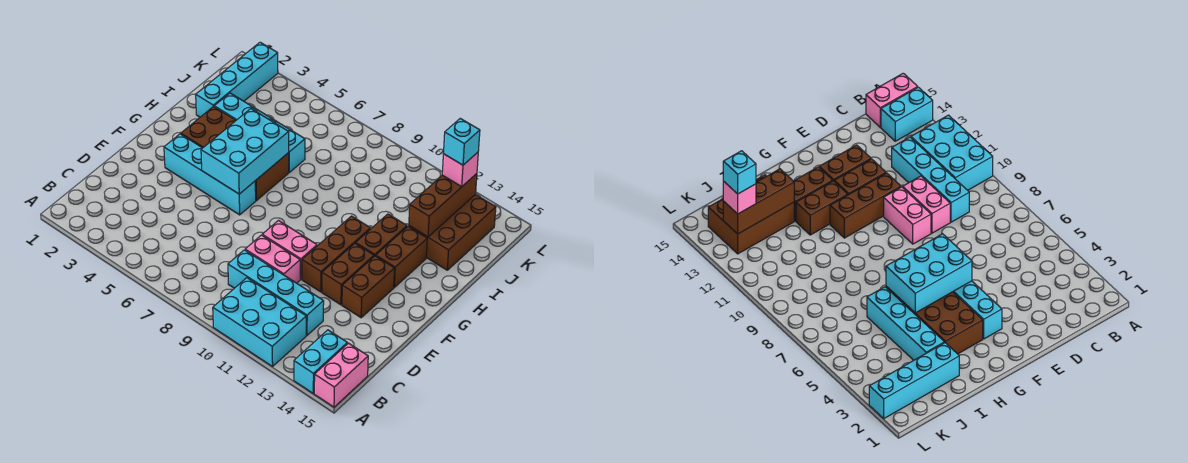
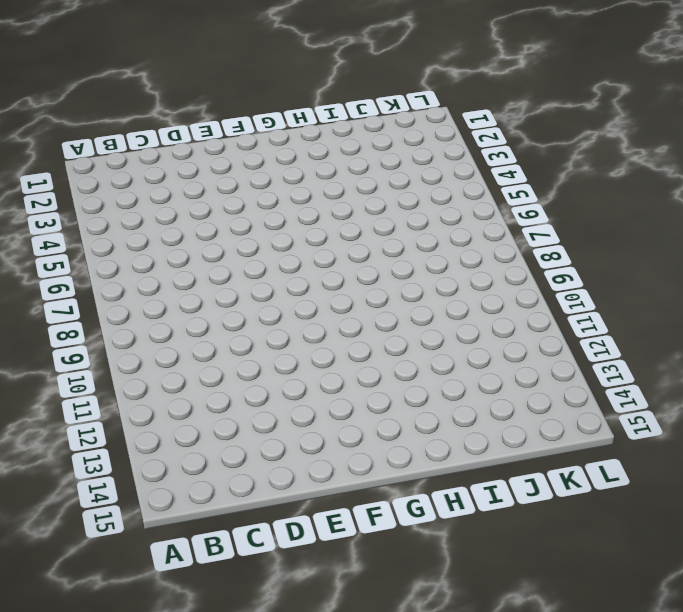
none -> cyan 2x3 brick [213,278,306,367]
none -> cyan 1x2 brick [294,330,347,393]
none -> pink 1x2 brick [314,343,368,407]

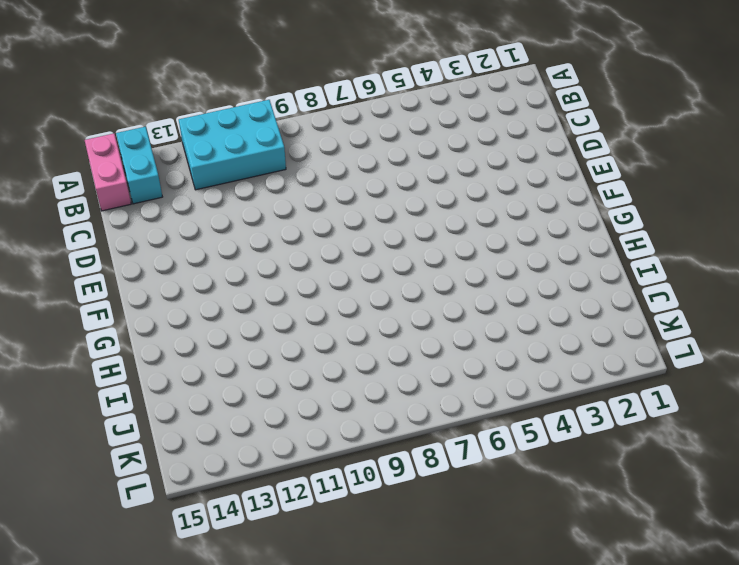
none -> cyan 1x4 brick [228,250,324,335]
none -> pink 1x2 brick [245,235,300,283]
none -> pink 1x2 brick [262,221,317,279]

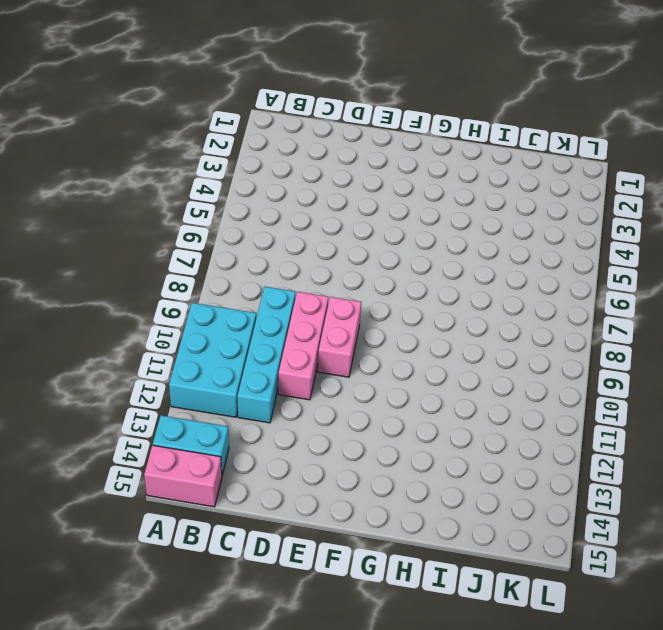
pink 1x3 brick [278,292,328,400] -> pink 1x2 brick [245,235,300,283]
none -> brown 1x3 brick [302,216,370,292]
none -> brown 1x2 brick [322,243,374,305]
none -> brown 1x2 brick [342,256,394,318]

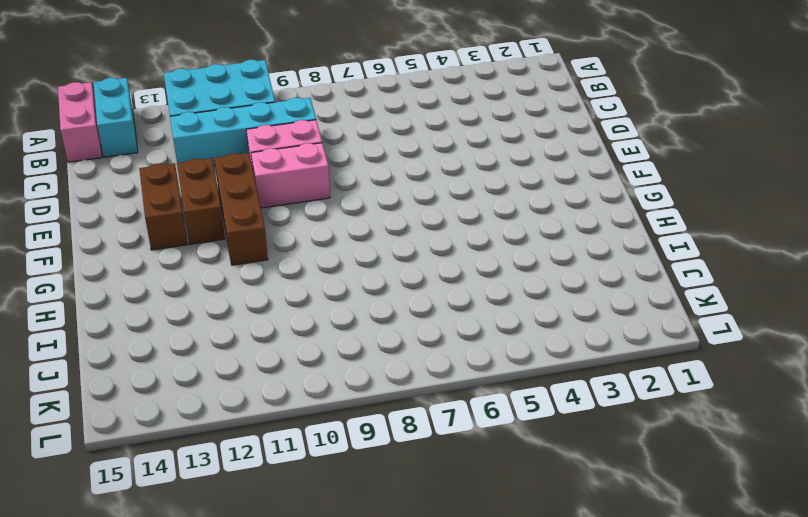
none -> cyan 1x4 brick [164,134,256,215]
none -> brown 2x4 brick [181,106,289,201]
none -> brown 1x2 brick [356,214,407,256]

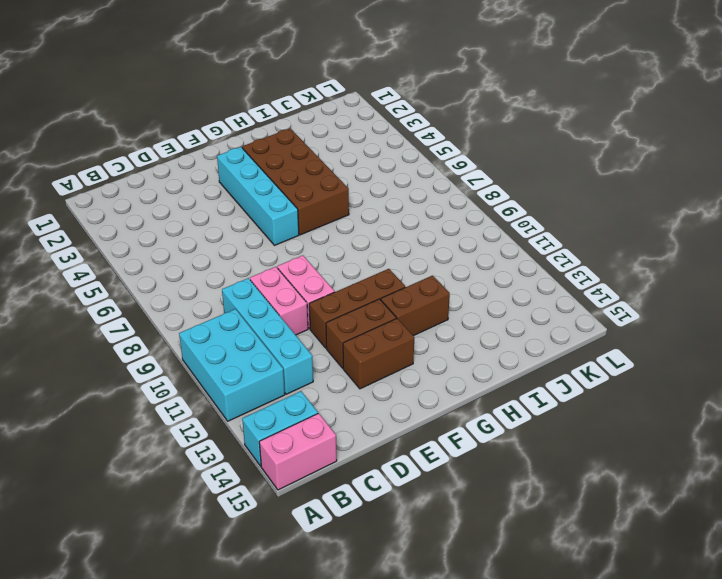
none -> brown 1x2 brick [376,226,427,287]
none -> cyan 1x4 brick [196,42,278,117]
none -> cyan 1x4 brick [214,93,305,172]

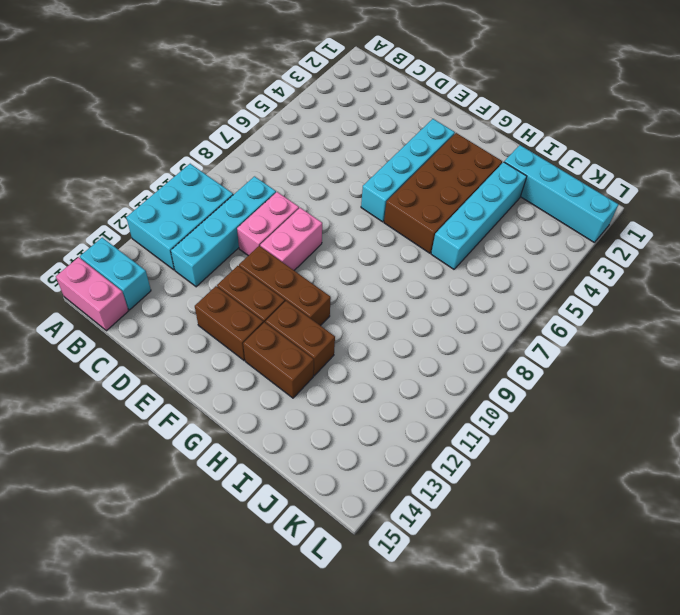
none -> brown 2x3 brick [409,194,496,270]
none -> cyan 2x3 brick [201,109,289,194]
none -> brown 1x3 brick [409,174,477,237]

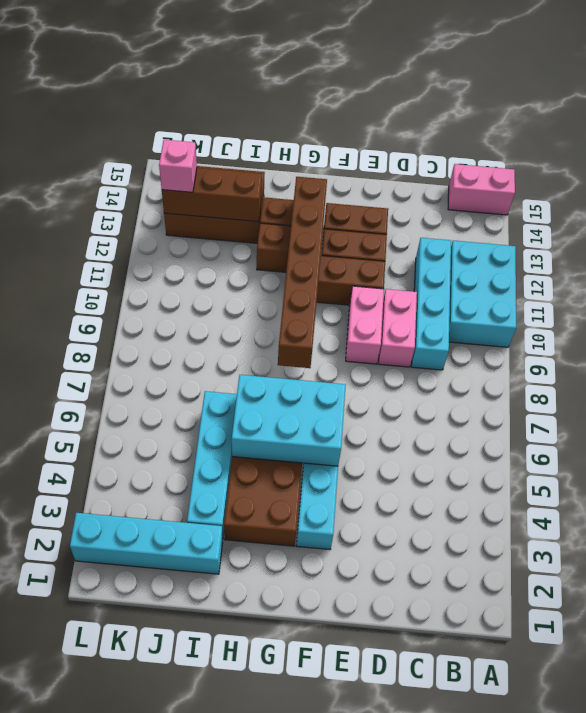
brown 1x6 brick [278,177,327,368] -> none
none -> cyan 1x2 brick [294,330,347,393]
none -> cyan 1x1 brick [444,118,480,165]

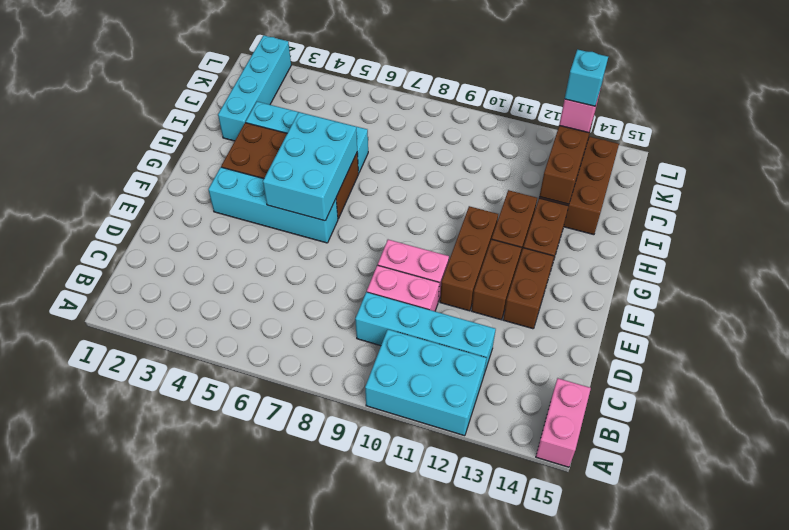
none -> cyan 1x2 brick [294,330,347,393]

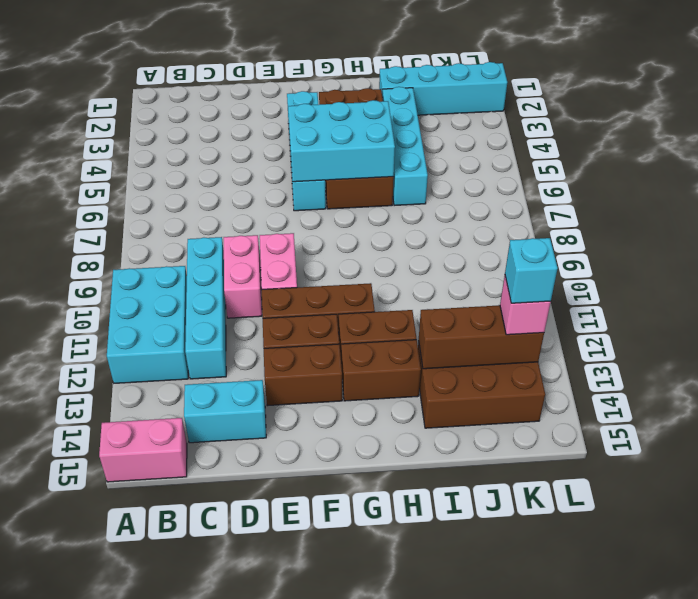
cyan 1x2 brick [184,380,266,443] -> cyan 1x2 brick moved to [294,330,347,393]

